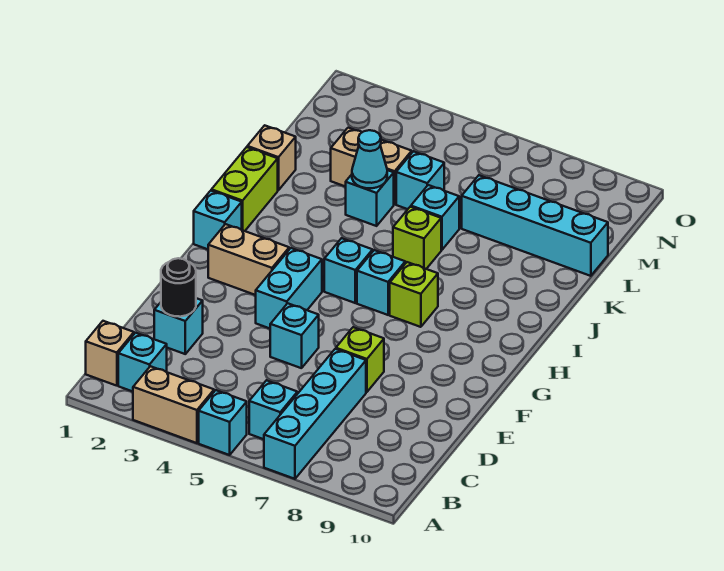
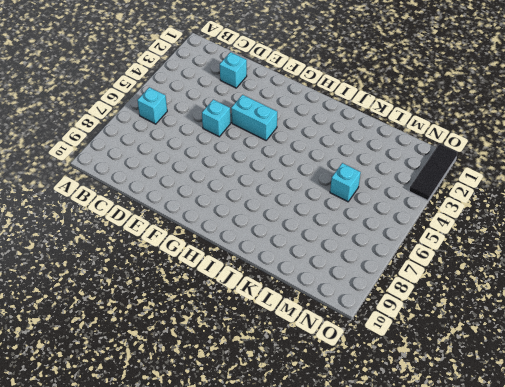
black 1x3 tile [409,144,457,201] -> none
none -> tan 1x2 brick [133,366,214,443]
none -> cyan 1x1 brick [199,390,247,455]
none -> cyan 1x4 brick [264,349,366,479]

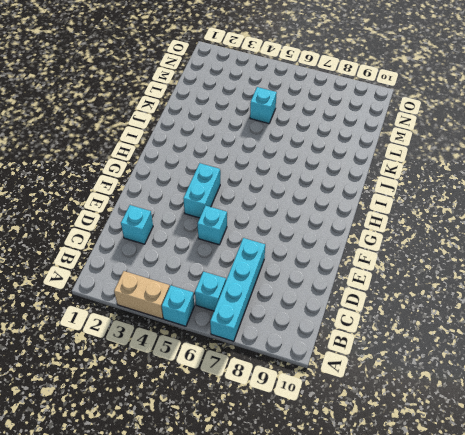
none -> tan 1x1 brick [86,321,134,386]
none -> cyan 1x1 brick [118,333,167,392]
none -> lime 1x1 brick [336,327,384,392]

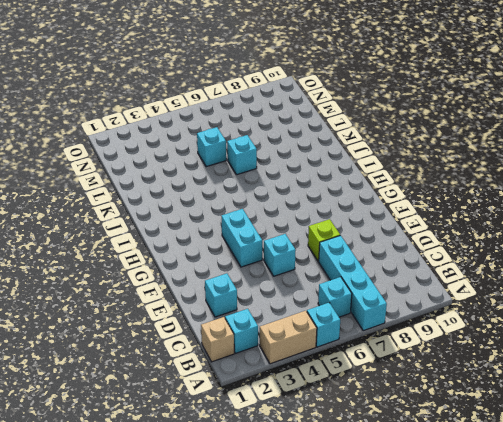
none -> tan 1x2 brick [208,224,289,295]
none -> cyan 1x1 brick [194,191,242,249]
none -> cyan 1x1 brick [324,238,373,303]

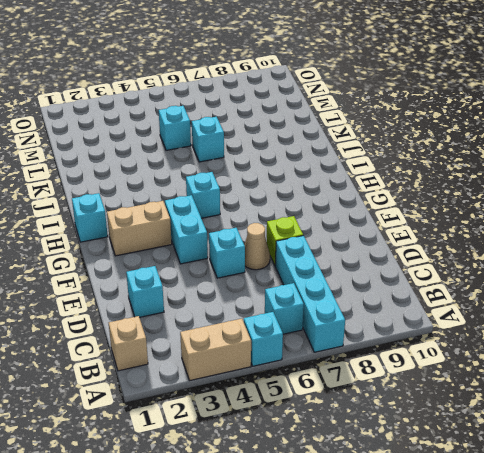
tan 1x1 cone [245,223,270,270] -> none
none -> cyan 1x1 brick [118,333,167,392]
none -> cyan 1x1 brick [357,250,405,315]
none -> lime 1x1 brick [390,262,438,327]

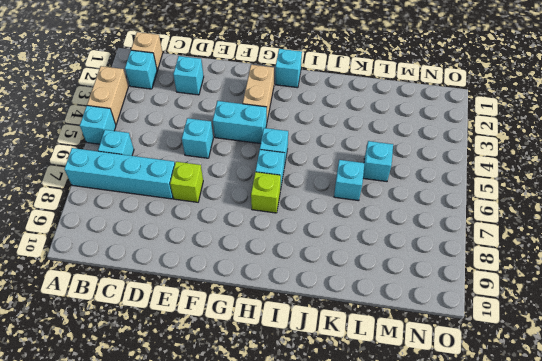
none -> lime 1x2 brick [211,147,278,231]
none -> lime 1x1 brick [393,207,441,269]
none -> tan 1x1 brick [247,125,296,190]

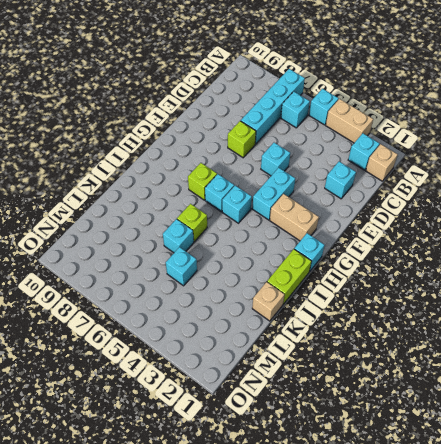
none -> cyan 1x1 brick [346,170,394,226]
none -> tan 1x2 brick [331,128,412,204]
none -> cyan 1x4 brick [462,175,608,276]

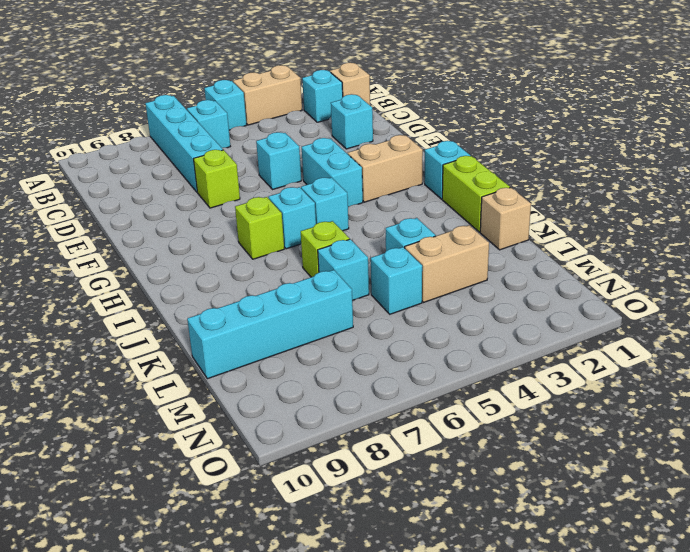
none -> black 1x1 round brick [161,258,196,317]
none -> cyan 1x1 cone [352,130,387,188]

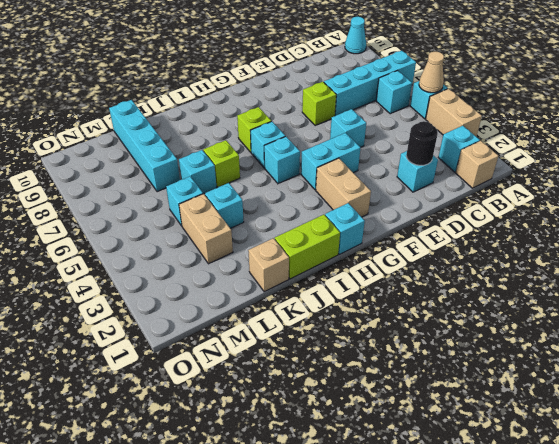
tan 1x1 cone [419,51,444,93] -> none
cyan 1x1 cone [345,17,366,54] -> cyan 1x1 cone moved to [352,130,387,188]

